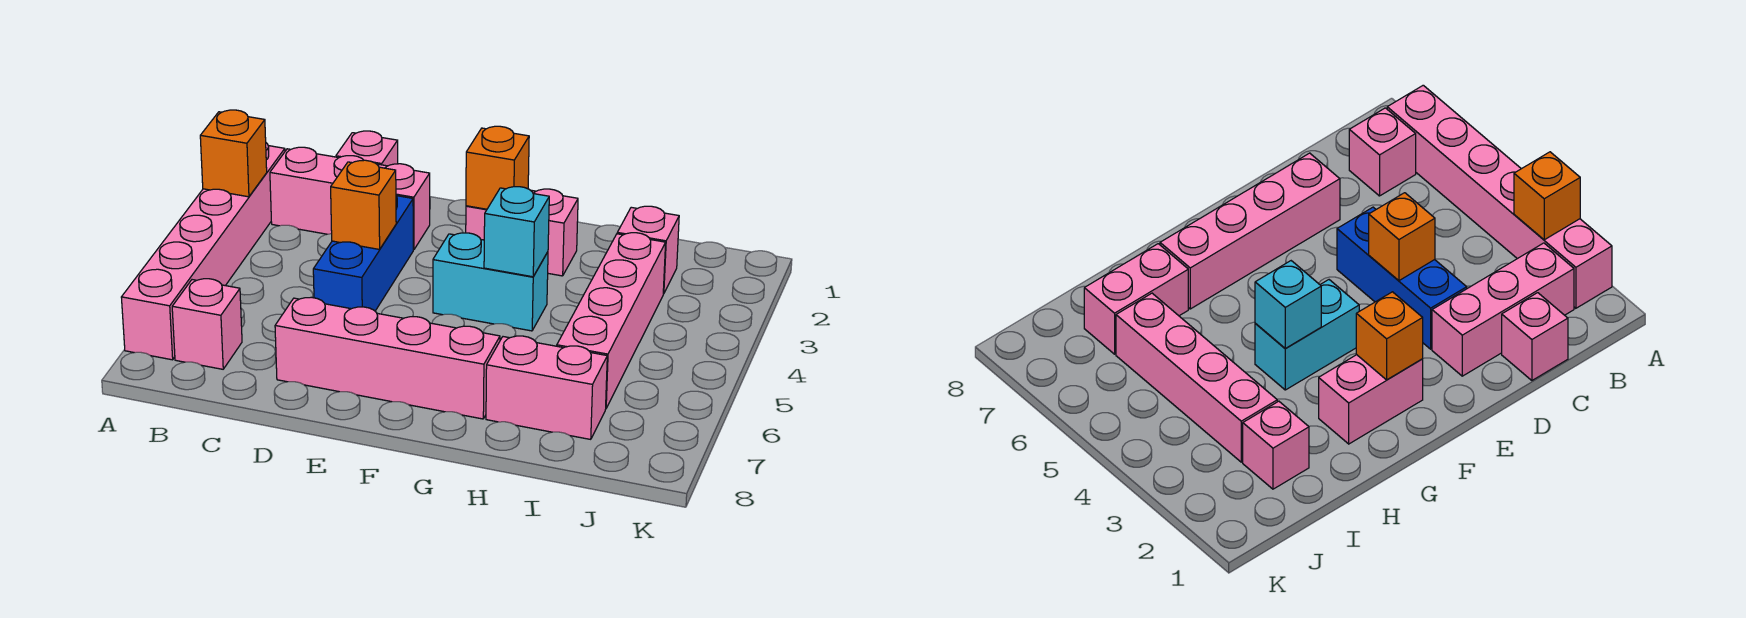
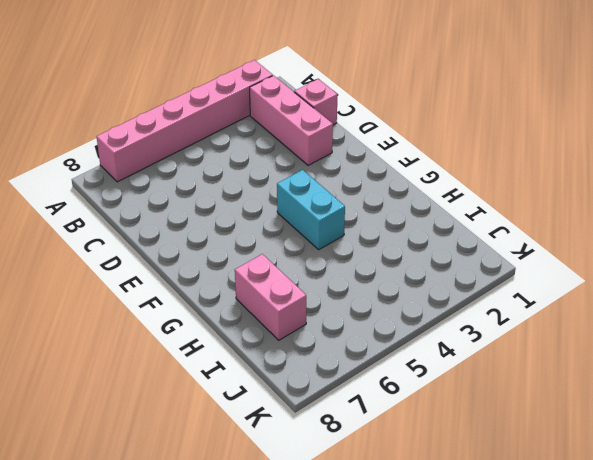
none -> pink 1x1 brick [172,279,242,369]
none -> blue 1x3 brick [313,195,413,311]
none -> pink 1x4 brick [275,297,500,419]

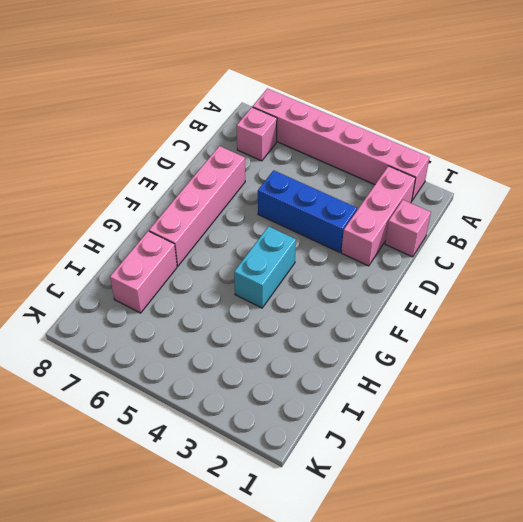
none -> pink 1x2 brick [466,189,578,276]
none -> pink 1x1 brick [617,206,679,294]
none -> pink 1x4 brick [557,233,666,408]

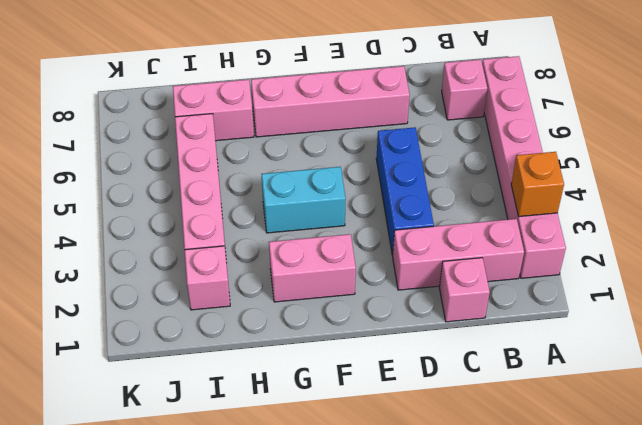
none -> orange 1x1 brick [331,160,396,249]
none -> orange 1x1 brick [466,126,529,209]
none -> cyan 1x1 brick [484,187,549,277]

